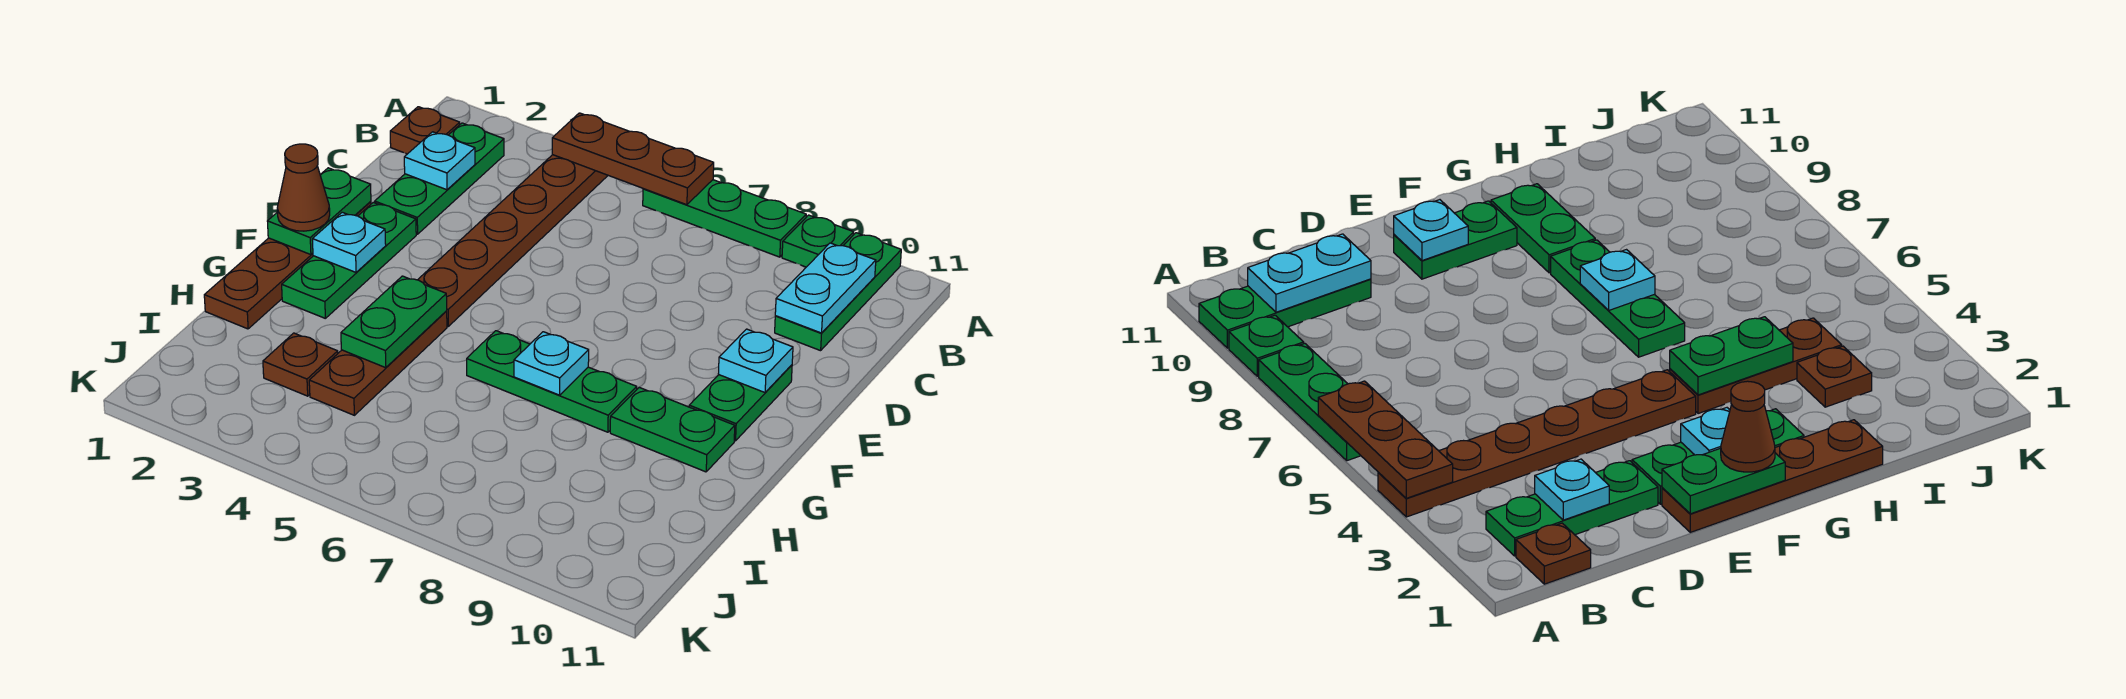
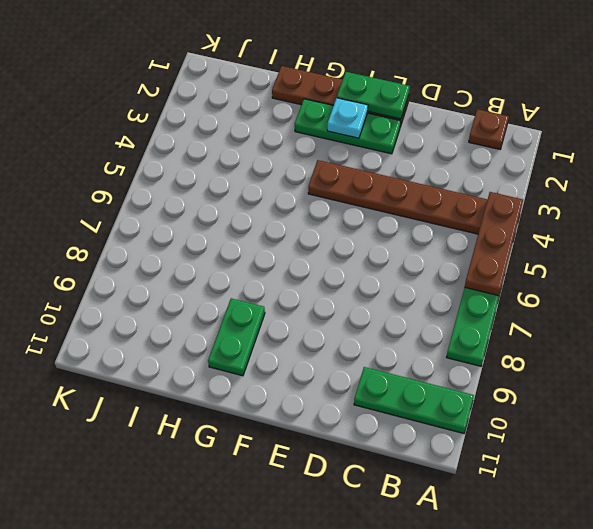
none -> green 1x1 plate [782,215,854,267]
none -> green 1x3 plate [375,123,504,234]
none -> green 1x2 plate [689,365,792,441]

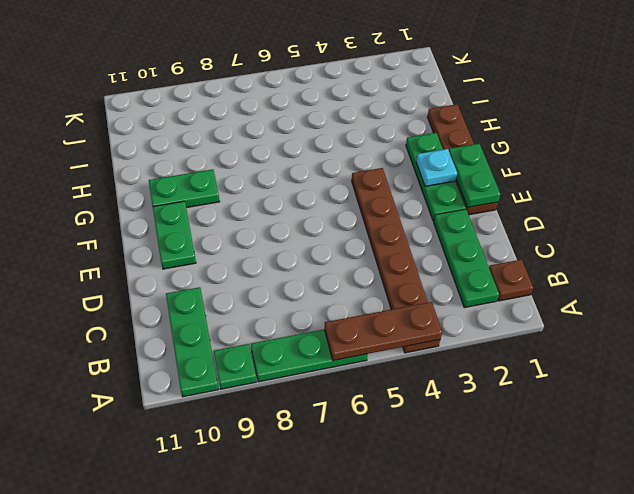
none -> brown 1x3 plate [309,311,447,415]
none -> green 1x3 plate [467,331,637,432]
none -> brown 1x1 plate [263,333,338,396]

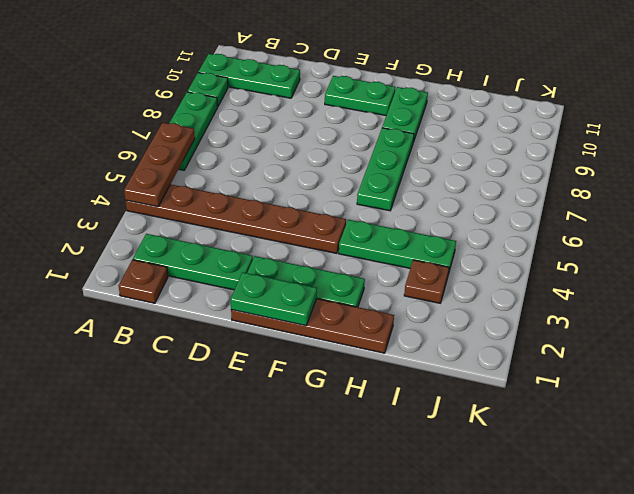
green 1x3 plate [339,220,456,274] -> brown 1x3 plate [309,311,447,415]
none -> cyan 1x2 plate [775,243,876,333]
none -> cyan 1x1 plate [404,132,475,190]
none -> cyan 1x1 plate [718,329,793,392]

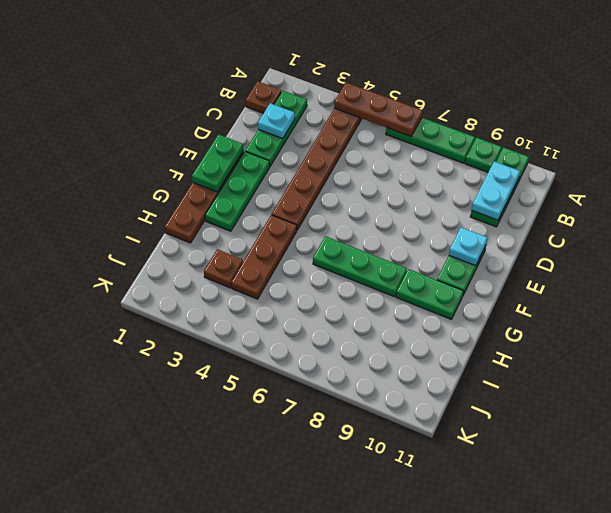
none -> cyan 1x1 plate [312,212,386,272]
none -> green 1x2 plate [341,276,447,368]
none -> cyan 1x1 plate [514,332,589,395]

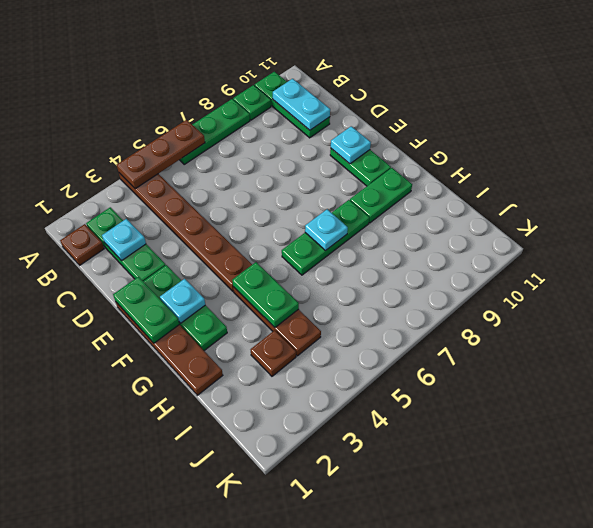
none -> brown 1x1 cone [277,144,330,231]

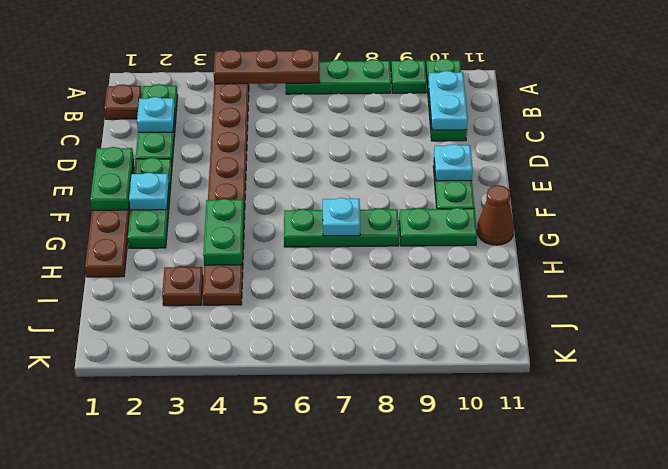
brown 1x1 cone [477,185,514,245] -> brown 1x1 cone moved to [277,144,330,231]

